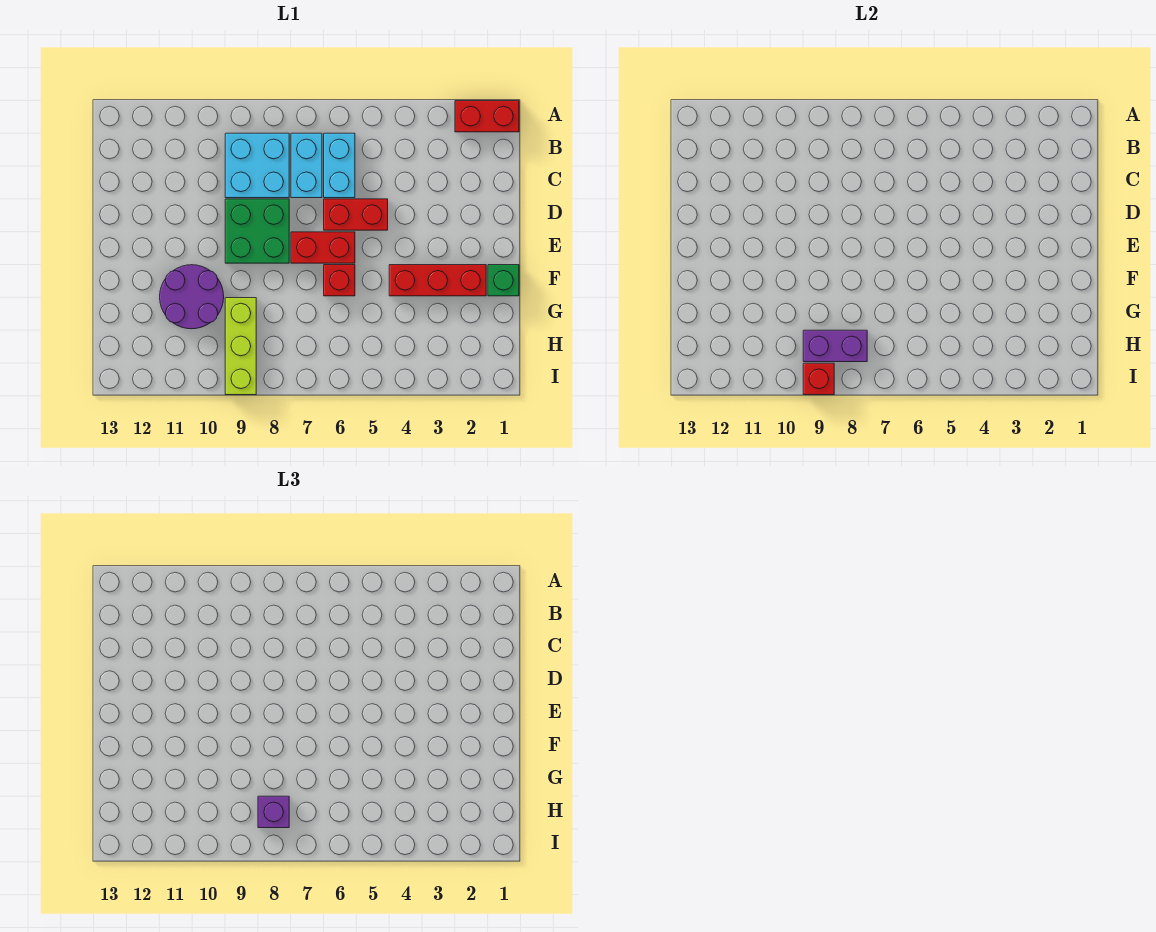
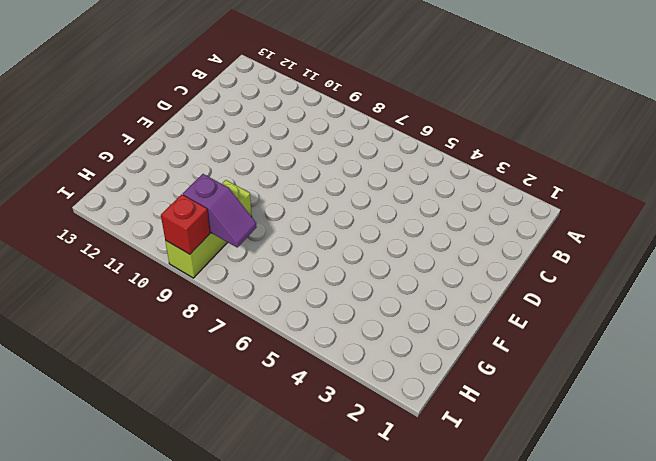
purple 1x2 slope [183,174,257,247] -> purple 1x2 brick [803,330,867,362]
none -> red 1x2 brick [455,101,519,132]
none -> cyan 1x2 brick [324,133,355,198]
none -> cyan 1x2 brick [291,133,322,198]

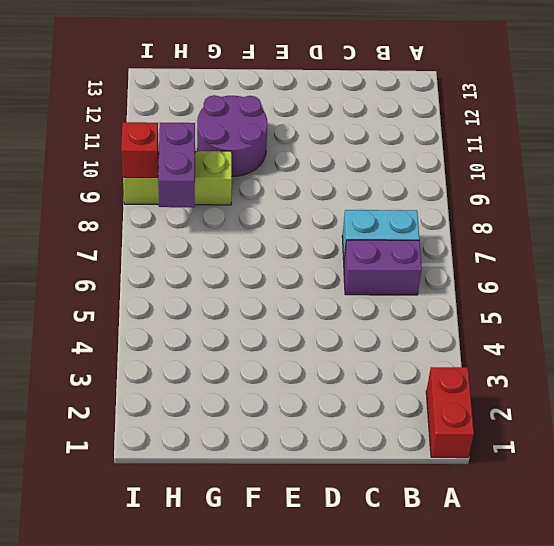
purple 1x2 brick [344,240,422,295] -> cyan 1x2 brick [324,133,355,198]
none -> cyan 2x2 brick [225,133,289,198]
none -> red 1x2 brick [324,199,388,230]
none -> green 2x2 brick [225,199,289,263]

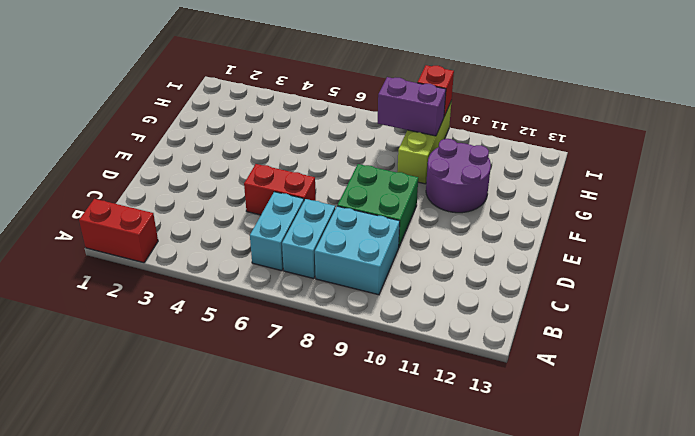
none -> red 1x2 brick [291,232,355,263]
none -> green 1x1 brick [488,265,519,296]
none -> red 1x3 brick [389,265,486,296]

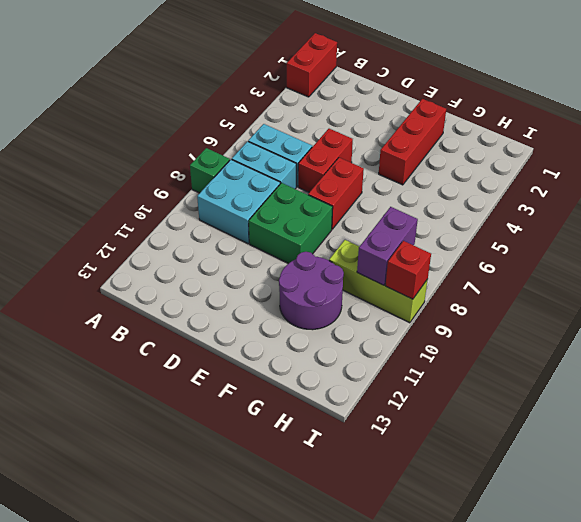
green 1x1 brick [190,148,230,193] -> green 1x1 brick moved to [488,265,519,296]
none -> red 1x1 brick [324,265,355,296]
none -> purple 1x1 brick [258,796,289,828]

